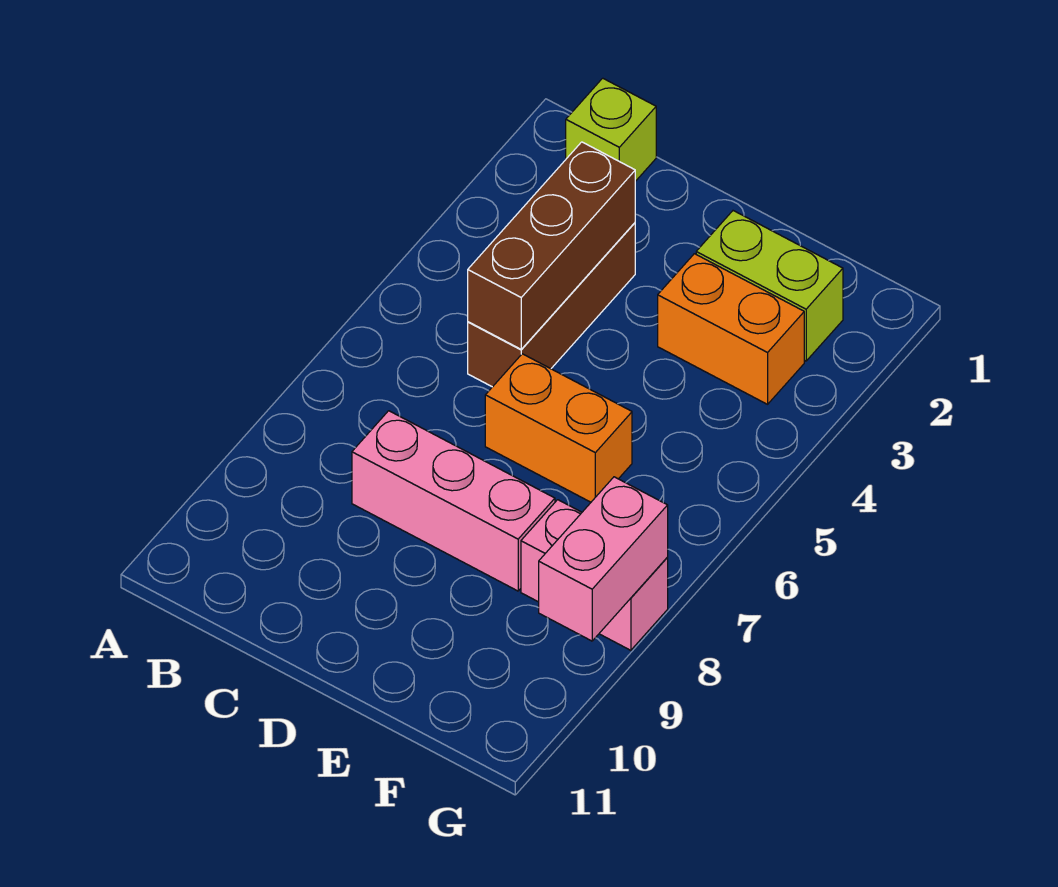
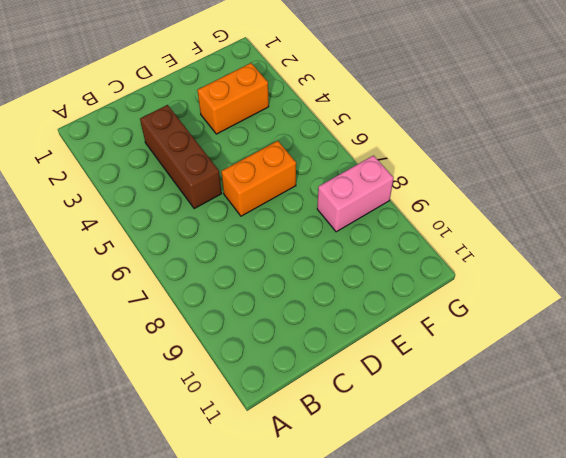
none -> lime 1x1 brick [566,78,656,181]
none -> pink 1x3 brick [352,411,555,591]

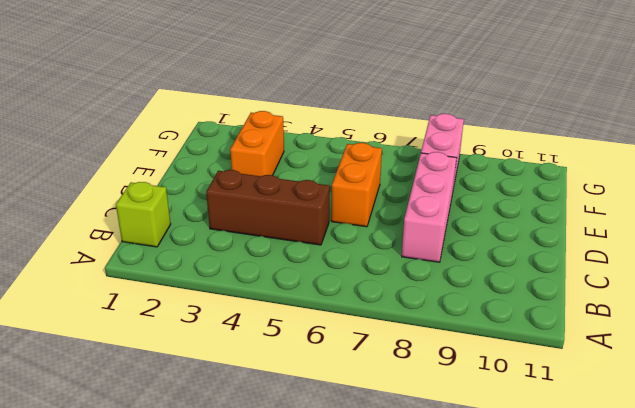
none -> lime 1x2 brick [696,211,843,361]
none -> brown 1x3 brick [468,142,635,349]

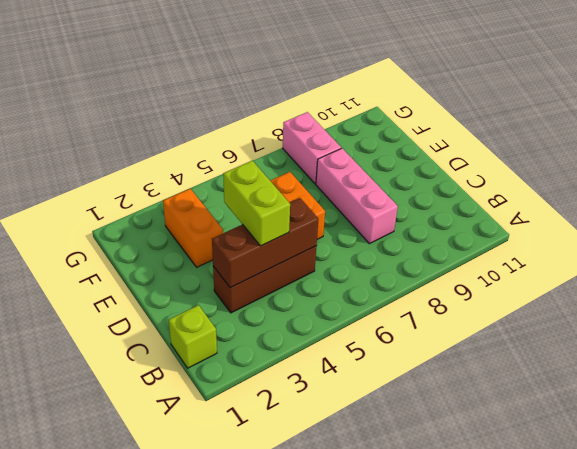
lime 1x2 brick [223,161,290,246] -> lime 1x2 brick moved to [696,211,843,361]
none -> pink 1x2 brick [539,477,668,641]

